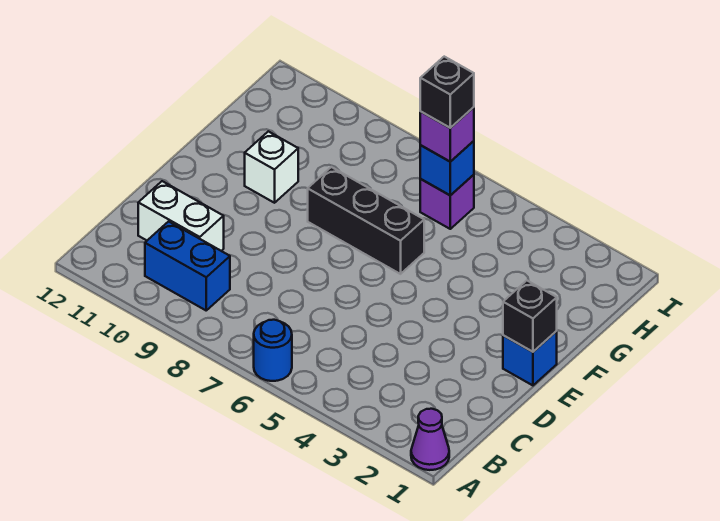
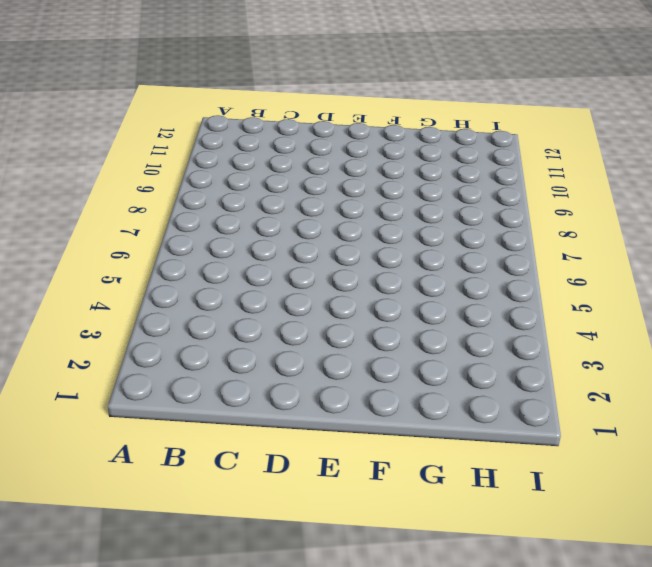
none -> purple 1x1 cone [411,409,449,470]
none -> blue 1x1 round brick [254,320,292,381]
none -> blue 1x2 brick [145,221,230,310]

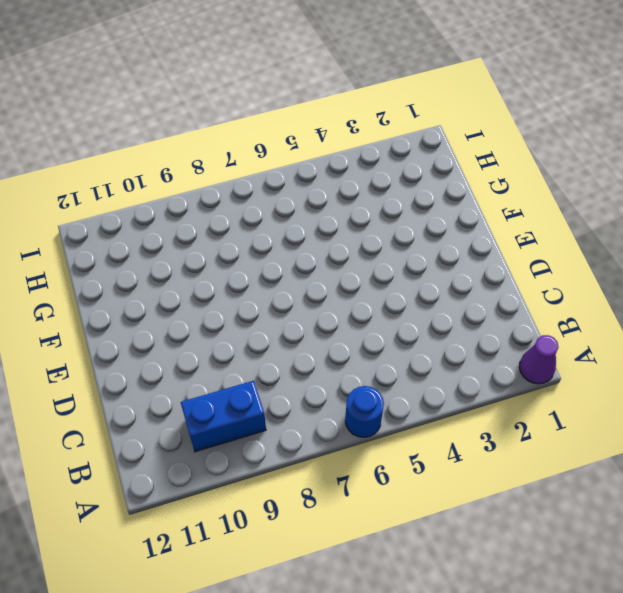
none -> white 1x2 brick [138,181,224,251]
none -> blue 1x1 brick [503,331,557,385]
none -> black 1x3 brick [308,167,424,274]

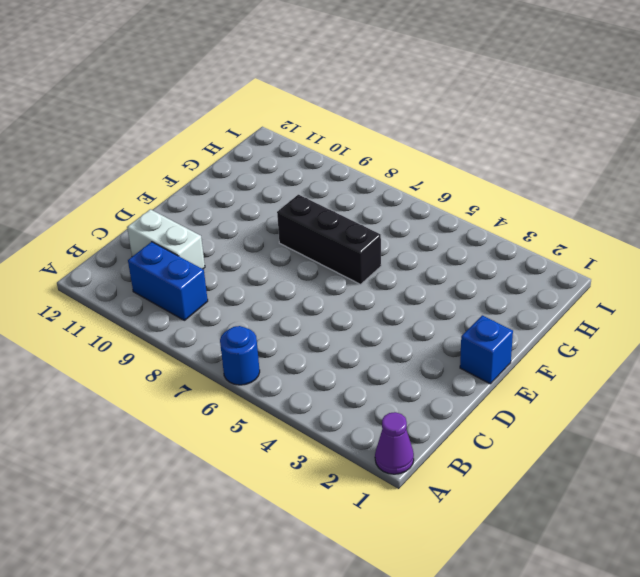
none -> white 1x1 brick [245,131,298,203]
none -> purple 1x1 brick [420,175,474,229]
none -> black 1x1 brick [503,281,557,352]

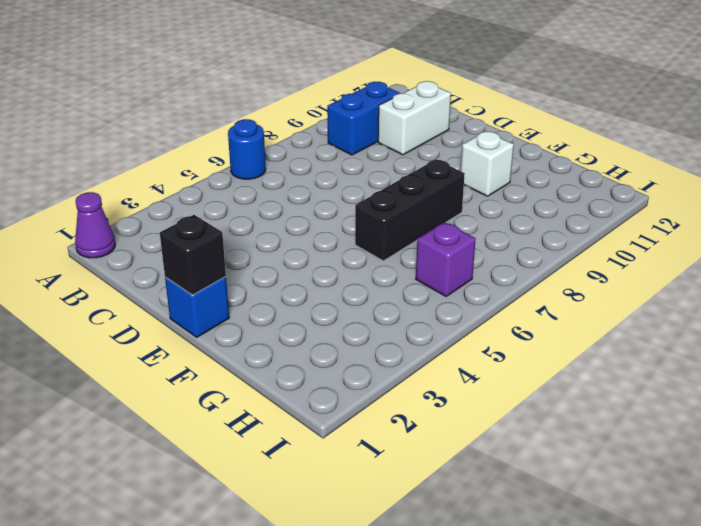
none -> blue 1x1 brick [420,141,474,195]
none -> purple 1x1 brick [420,107,474,162]
none -> black 1x1 brick [420,57,474,128]

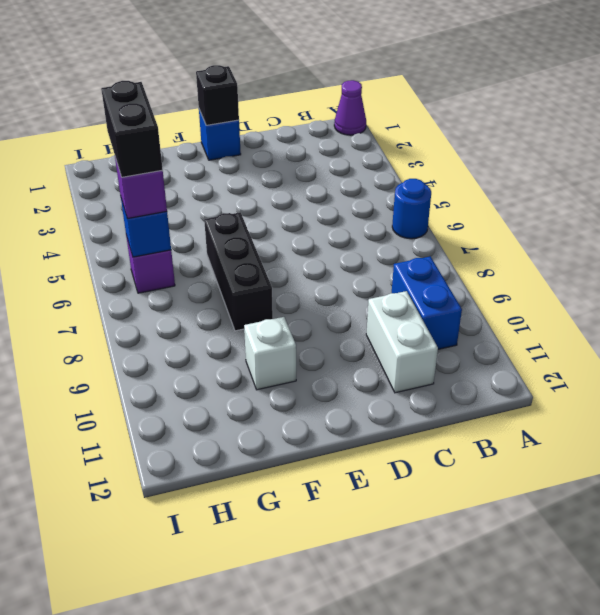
black 1x2 brick [101,81,163,177] -> black 1x1 brick [420,57,474,128]

